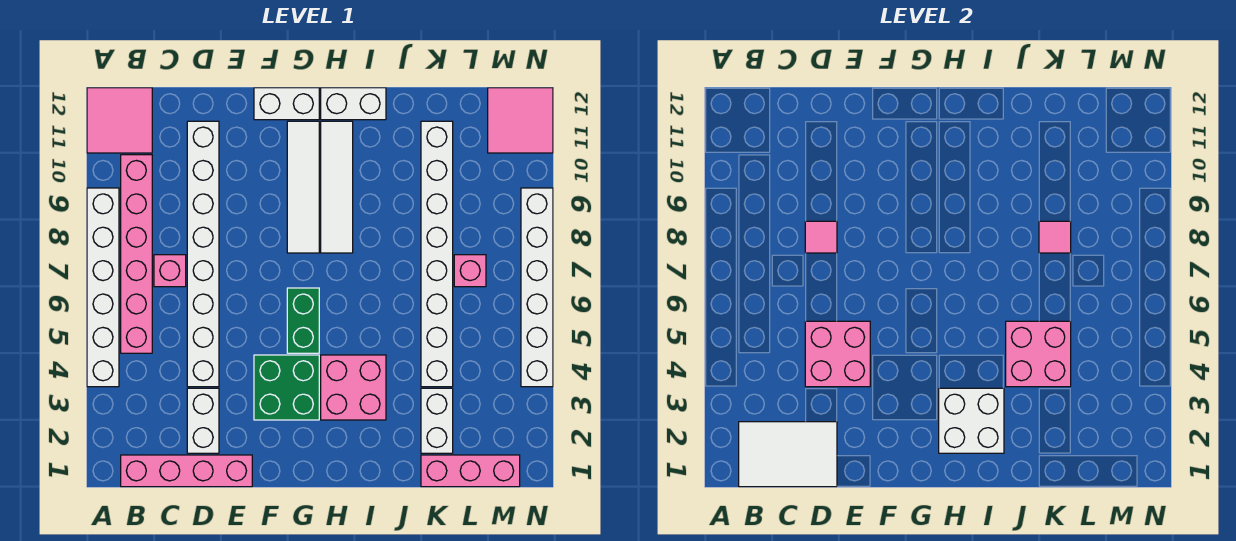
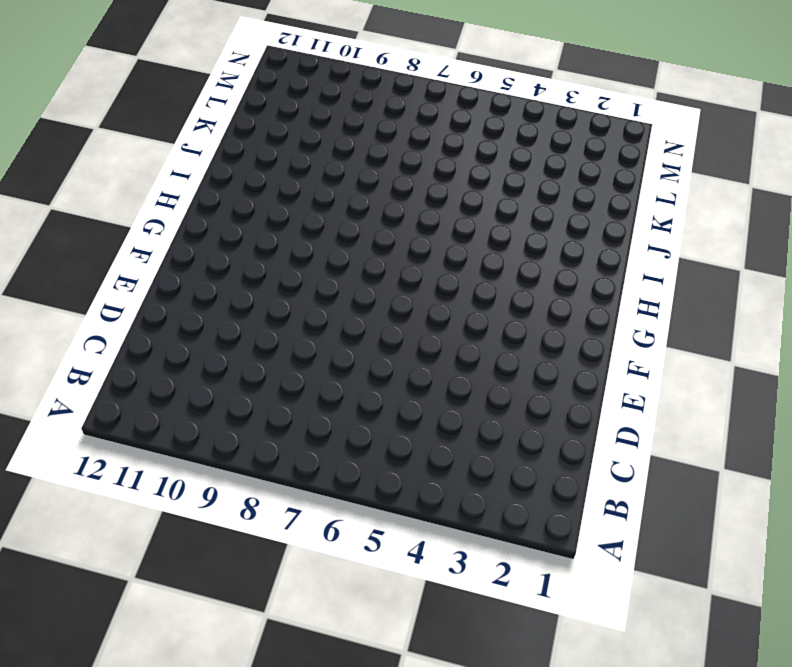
none -> white 1x6 brick [87,188,119,387]
none -> pink 2x2 tile [87,88,152,153]
none -> pink 1x4 brick [121,455,252,487]

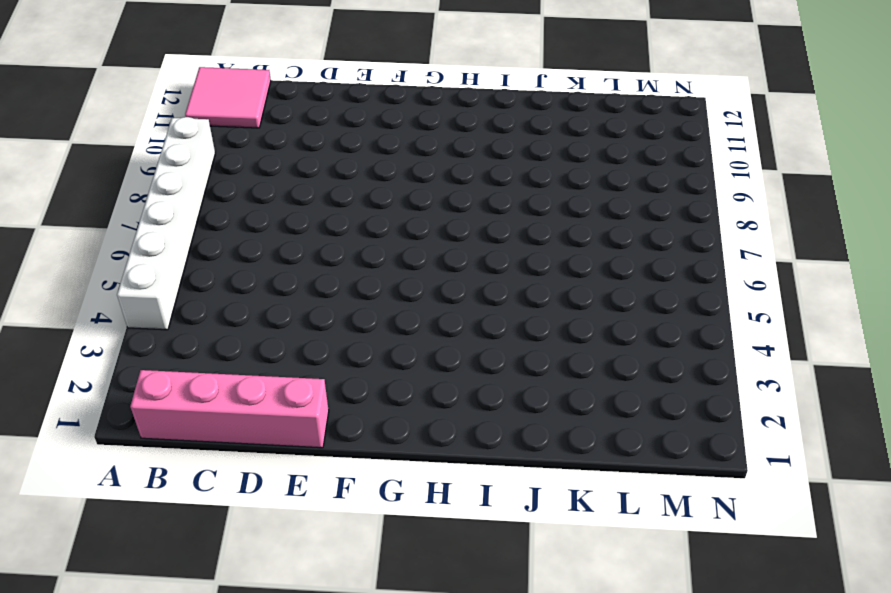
none -> pink 1x6 brick [121,155,152,353]
none -> pink 1x1 brick [154,255,186,287]
none -> white 1x2 brick [187,388,219,453]

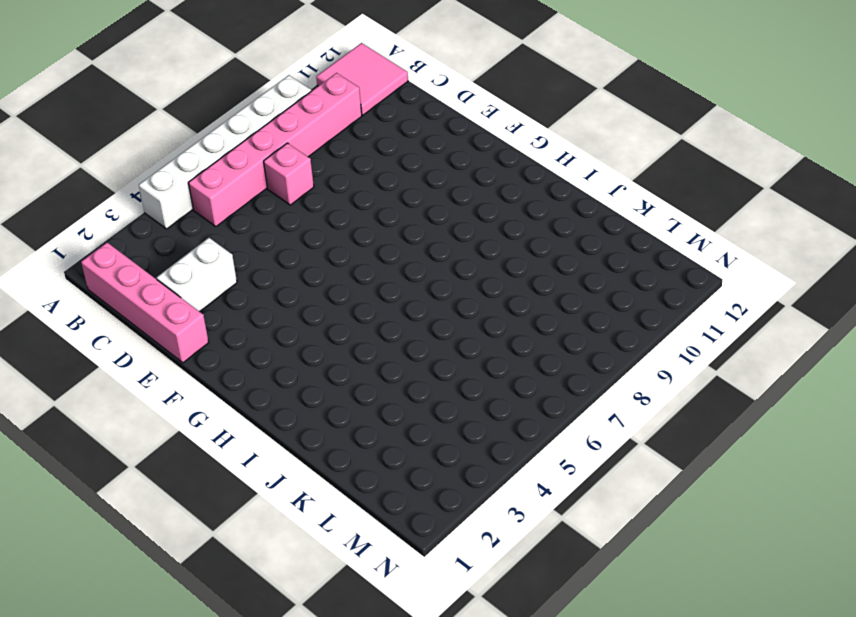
none -> white 1x8 brick [187,121,219,387]
none -> green 2x2 brick [254,355,319,420]
none -> white 1x2 brick [254,88,319,120]

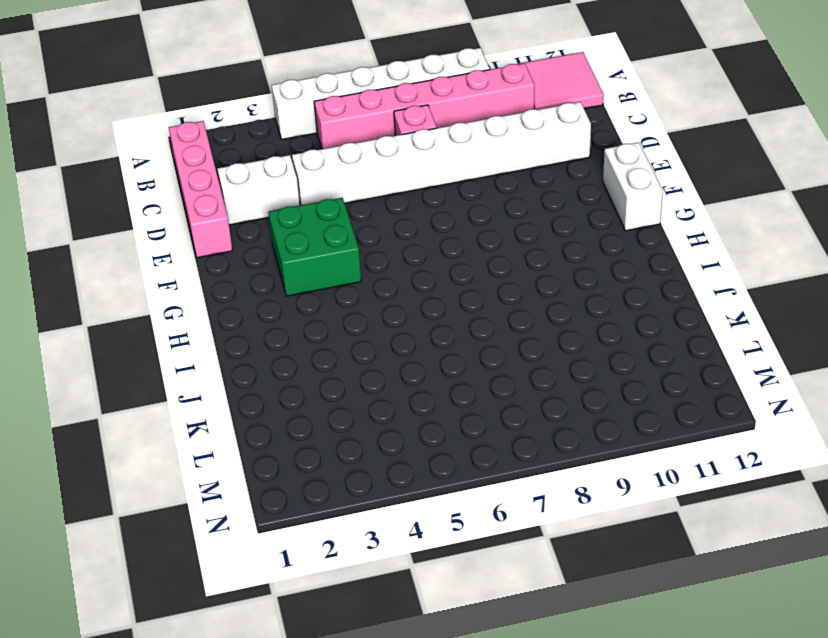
none -> green 1x2 brick [287,288,319,353]
none -> white 1x4 tile [287,121,319,253]
none -> pink 2x2 brick [321,355,386,420]

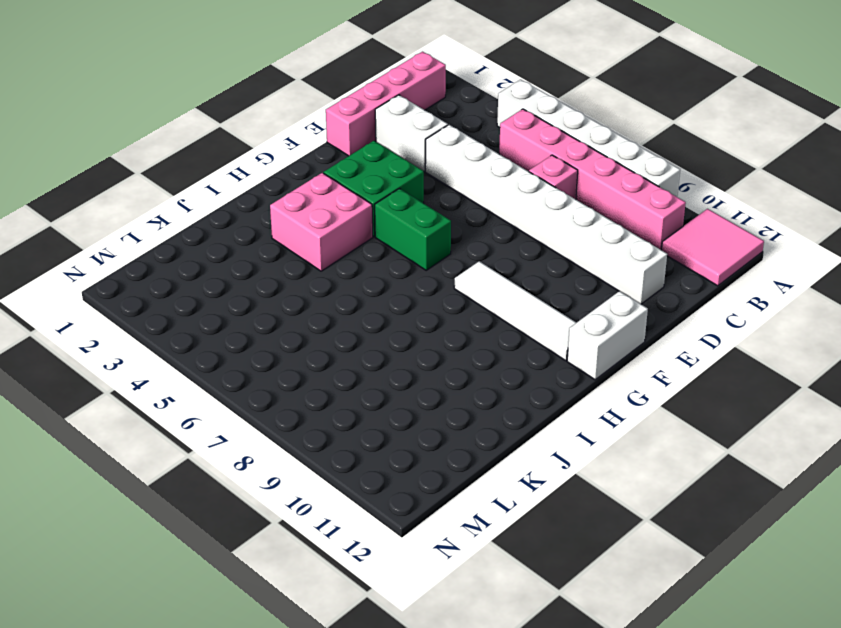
none -> white 1x4 tile [321,121,353,253]
none -> white 1x2 brick [321,88,386,120]
none -> pink 1x3 brick [421,455,520,487]

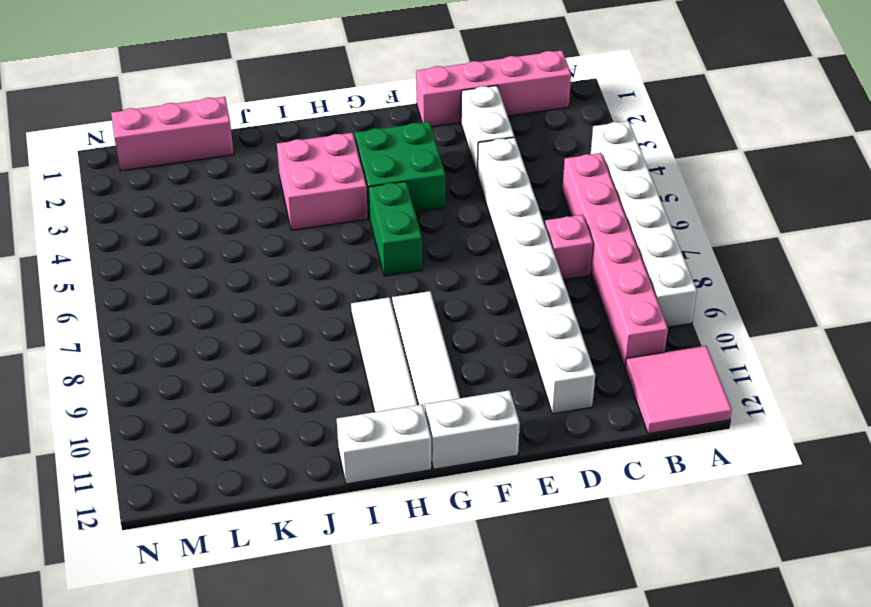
none -> white 1x2 brick [421,388,453,453]
none -> white 1x8 brick [421,121,453,387]
none -> pink 1x1 brick [454,255,486,287]

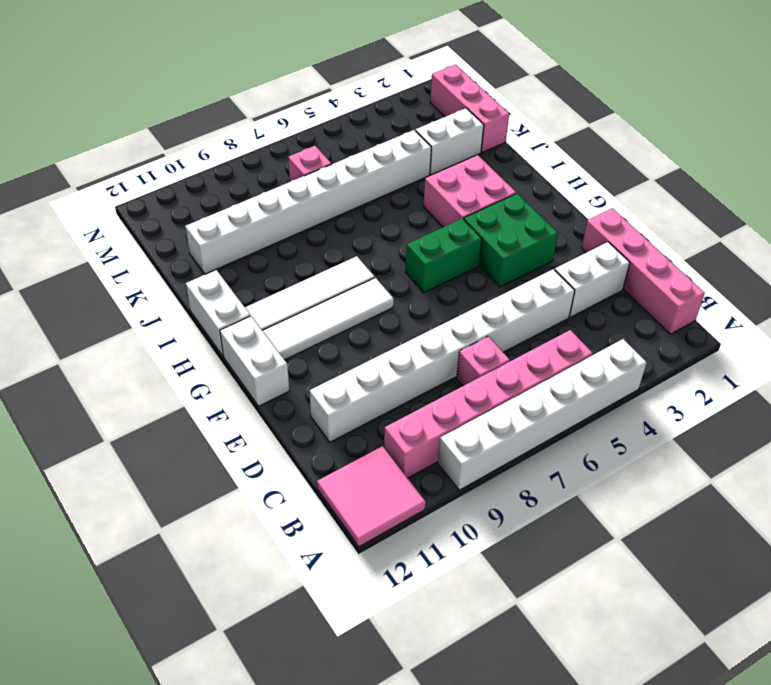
none -> pink 2x2 tile [488,88,553,153]
none -> white 1x6 brick [521,188,553,387]
none -> white 2x3 tile [739,422,837,487]

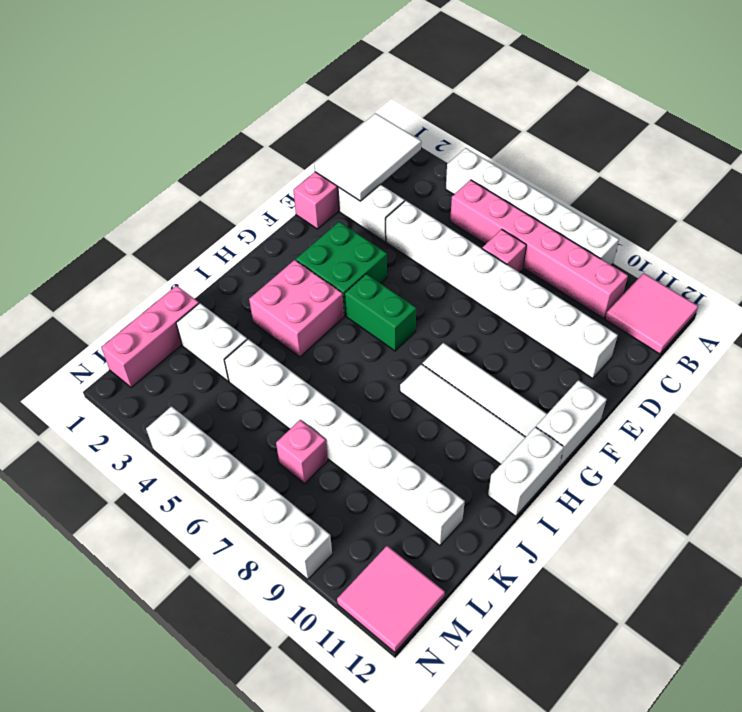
none -> pink 2x2 brick [805,321,870,387]
none -> pink 1x1 tile [805,221,837,253]
none -> white 2x2 brick [939,388,1004,453]

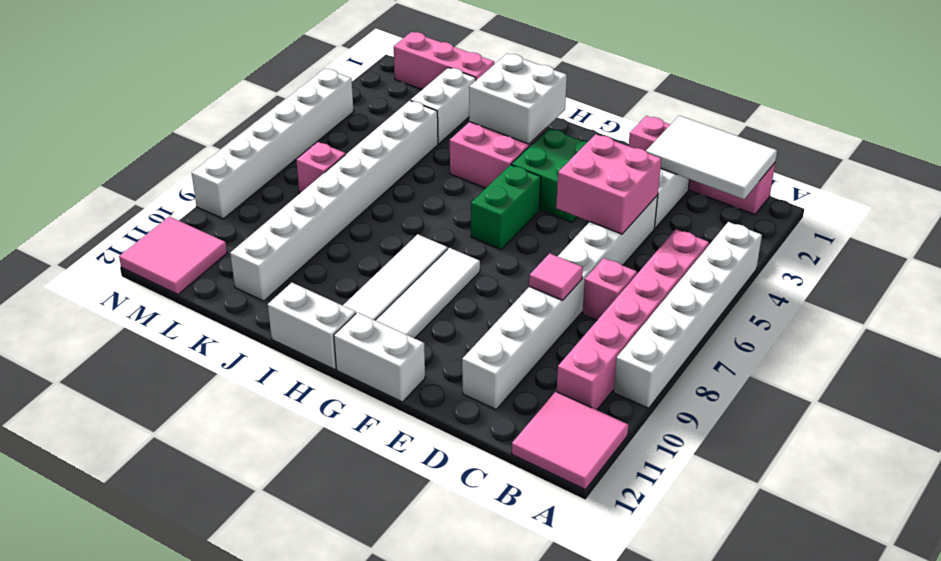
none -> pink 2x2 brick [1006,321,1071,387]
none -> pink 1x1 tile [1039,221,1071,253]

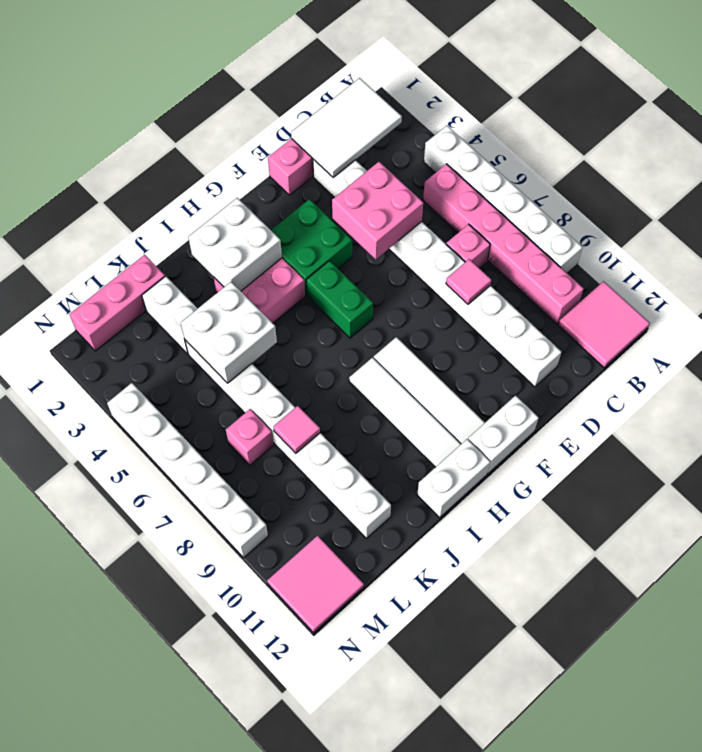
white 2x2 brick [181,282,277,383] -> pink 2x2 brick [1006,321,1071,387]

